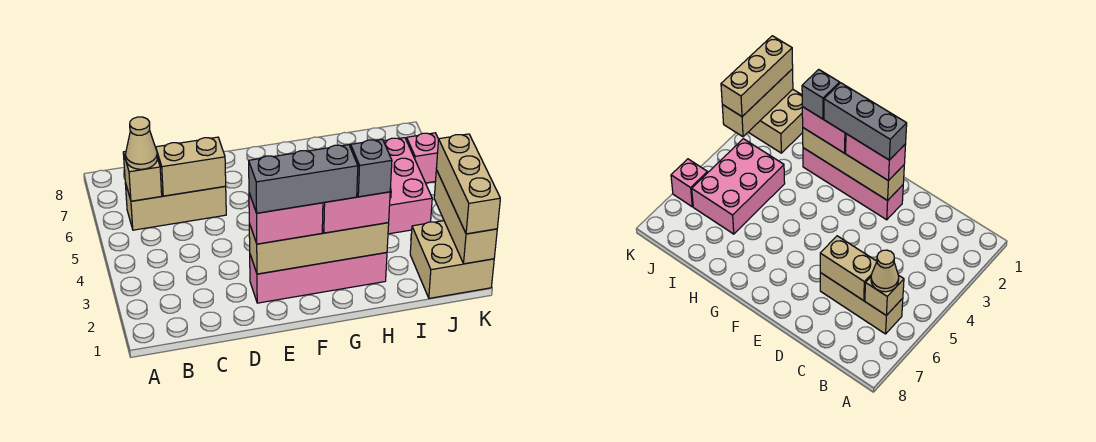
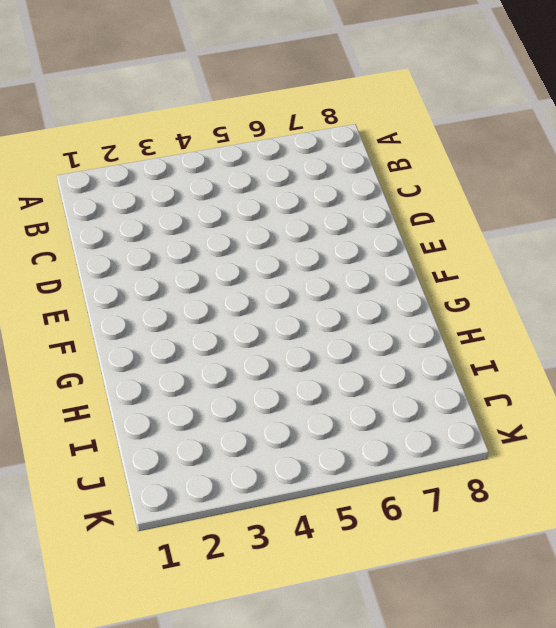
none -> tan 1x3 brick [125,183,226,230]
none -> pink 1x4 brick [250,253,387,303]
none -> pink 2x3 brick [350,138,432,234]

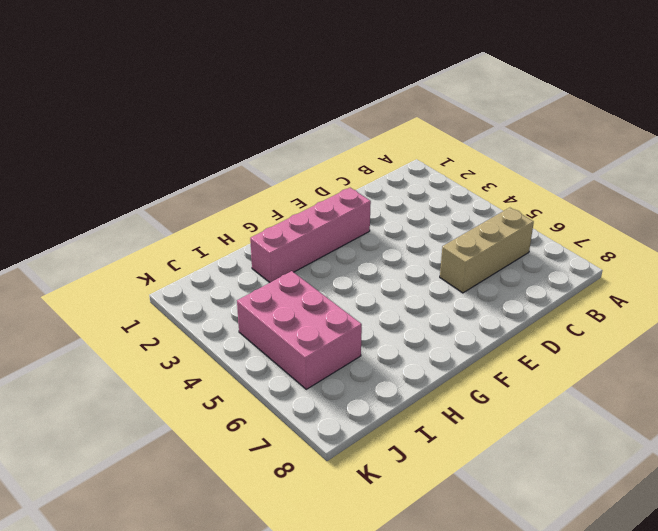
none -> tan 2x2 brick [410,221,494,298]
none -> pink 1x1 brick [406,133,439,183]
none -> tan 1x1 brick [123,151,162,201]

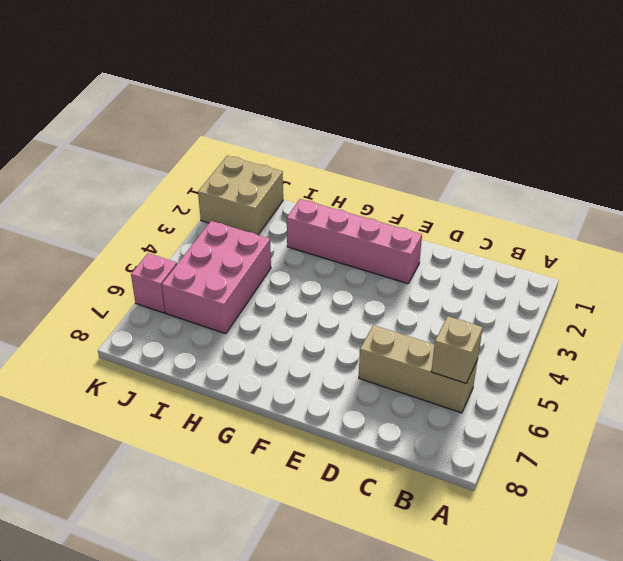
none -> tan 1x2 brick [156,137,226,196]
none -> tan 1x4 brick [249,223,389,274]
none -> tan 1x3 brick [434,170,497,264]

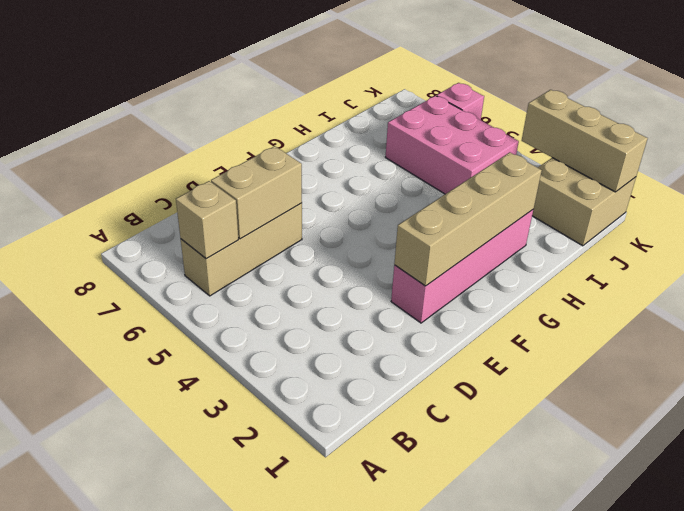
none -> tan 1x1 cone [126,117,157,169]
none -> pink 1x2 brick [249,193,323,244]
none -> pink 1x2 brick [322,192,390,233]

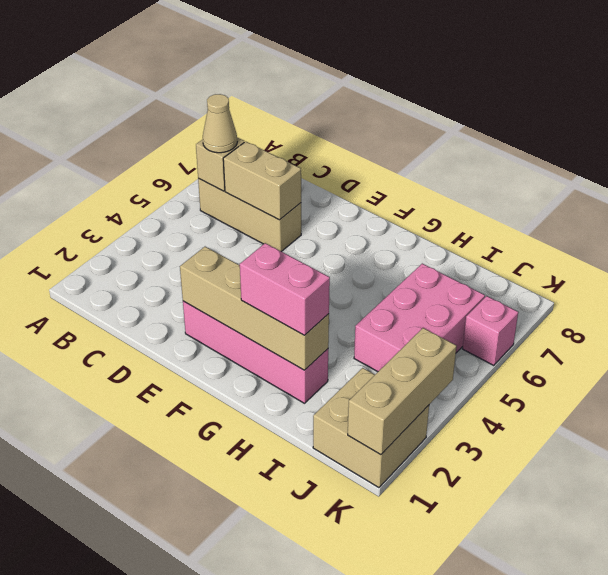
none -> pink 1x2 brick [249,193,323,244]
none -> tan 1x3 brick [436,134,500,234]
none -> grey 1x3 brick [249,145,358,213]

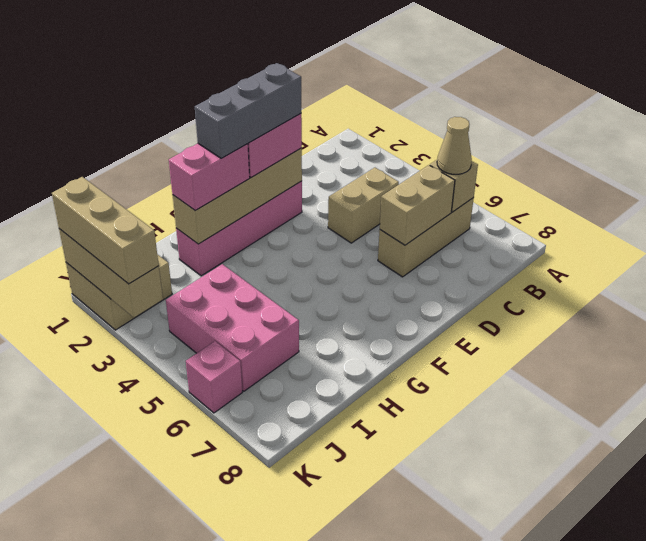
tan 1x2 brick [328,168,399,243] -> none
none -> grey 1x1 brick [351,139,392,197]

